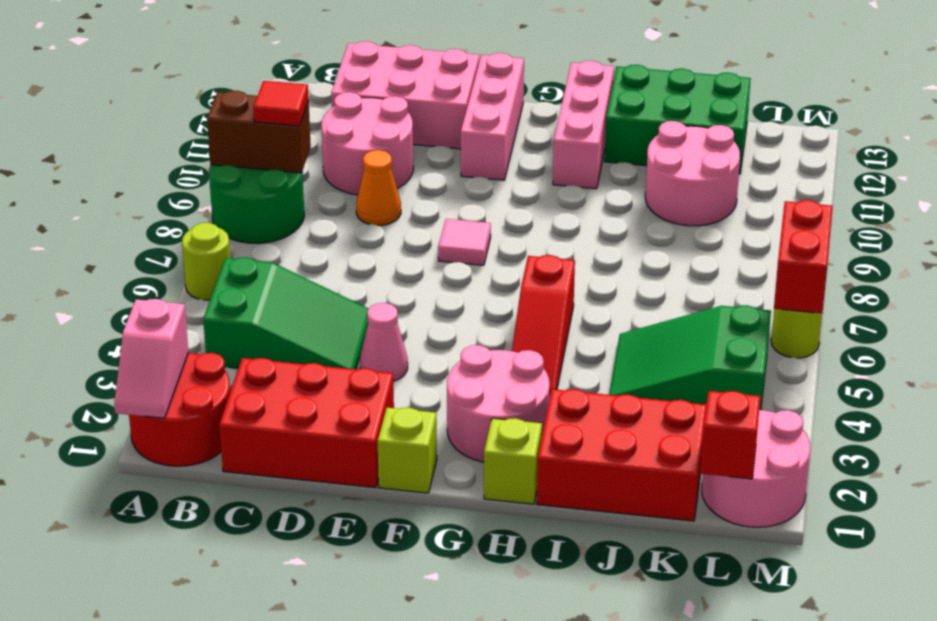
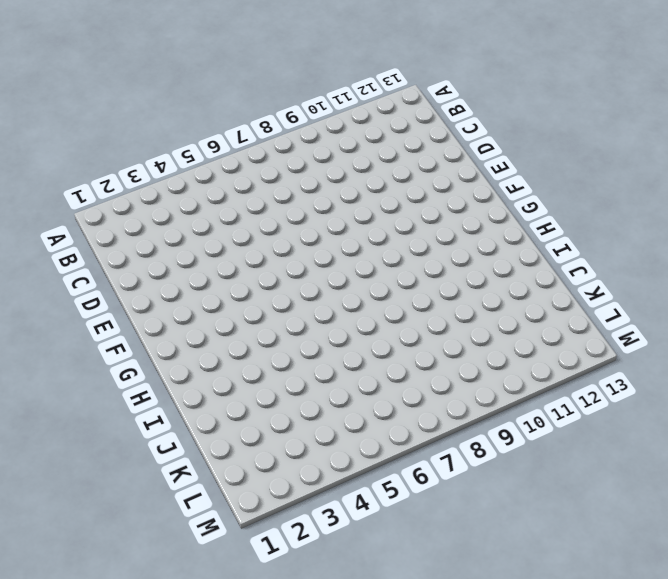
none -> red 2x2 round brick [129,353,230,466]
none -> lime 1x1 round brick [182,223,230,300]
none -> green 2x2 round brick [209,165,304,243]

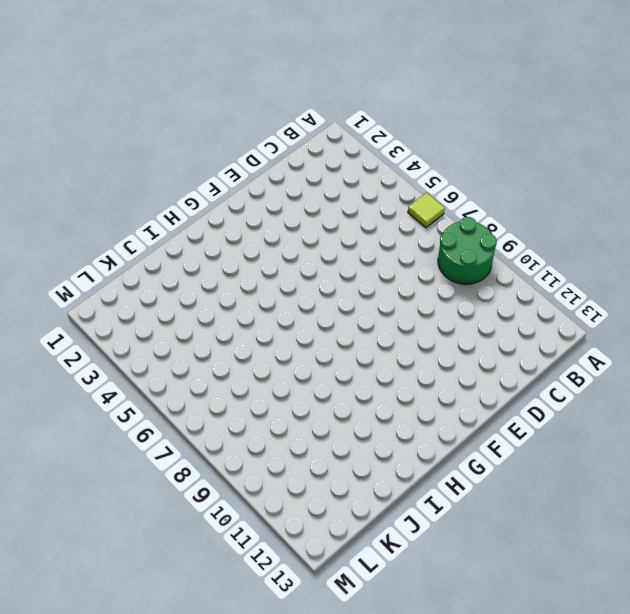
lime 1x1 tile [408,193,445,228] -> lime 1x1 round brick [182,223,230,300]
none -> red 2x2 round brick [129,353,230,466]
none -> green 2x3 slope [203,257,369,369]
none -> red 2x3 brick [219,358,394,488]

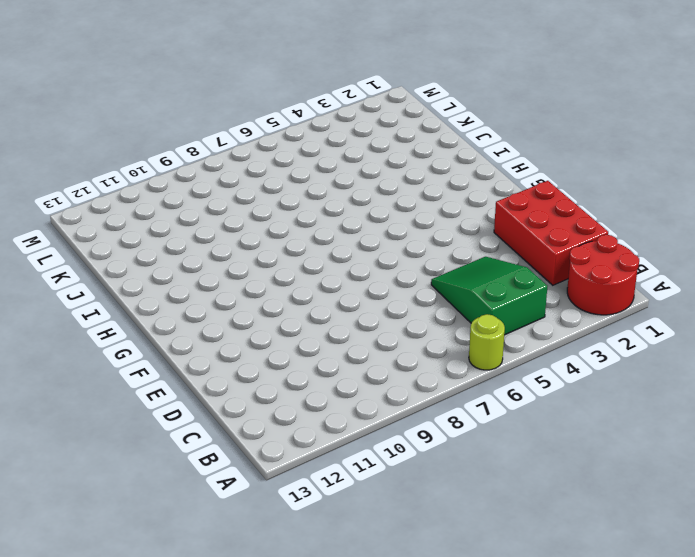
none -> green 2x2 round brick [209,165,304,243]
none -> pink 2x2 round brick [321,92,413,195]
none -> pink 2x3 brick [331,41,479,149]

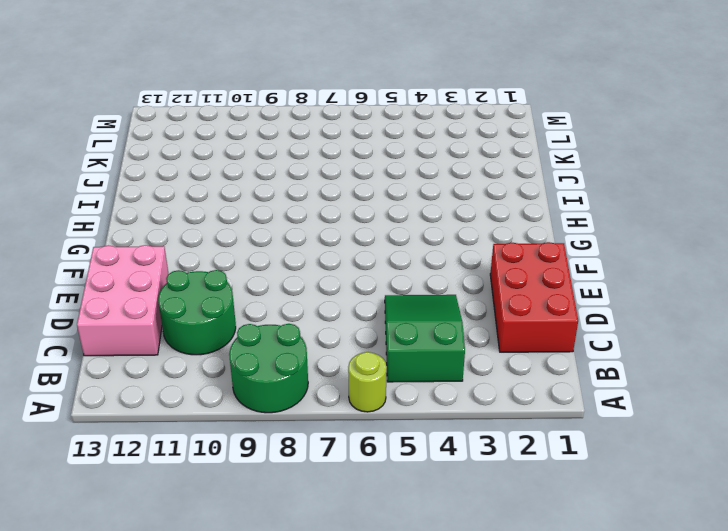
green 2x2 round brick [158,270,236,355] -> pink 2x2 round brick [321,92,413,195]
none -> red 2x2 round brick [129,353,230,466]
none -> orange 1x1 cone [356,150,401,225]
none -> pink 1x1 cone [360,303,408,381]

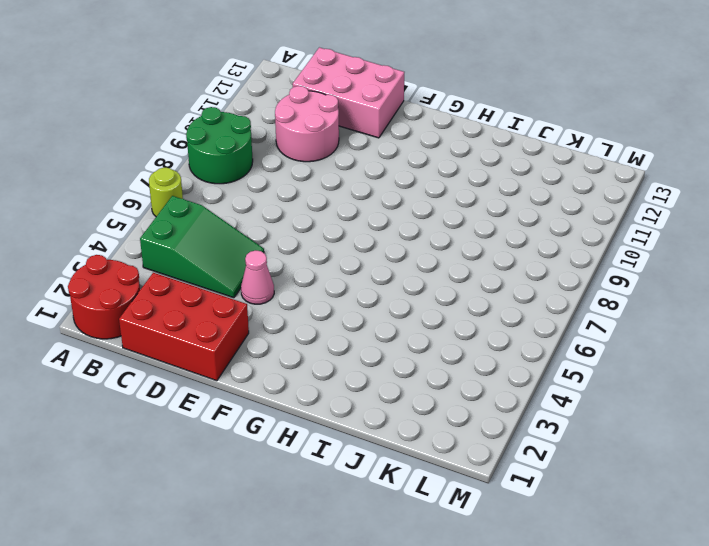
none -> orange 1x1 cone [356,150,401,225]
none -> lime 1x1 brick [378,408,437,493]
none -> pink 1x1 tile [438,219,491,265]

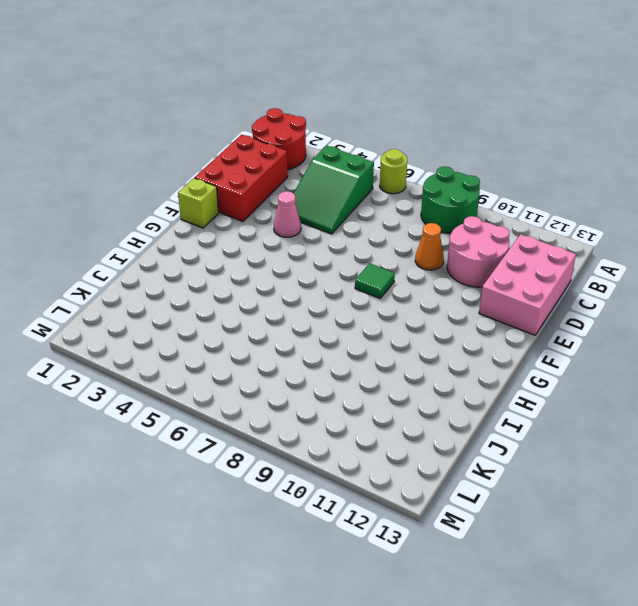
green 1x1 tile [355,263,395,299] -> pink 1x1 tile [438,219,491,265]
none -> pink 1x3 brick [461,53,524,180]
none -> pink 2x2 round brick [447,345,550,462]
none -> lime 1x1 brick [484,418,542,504]

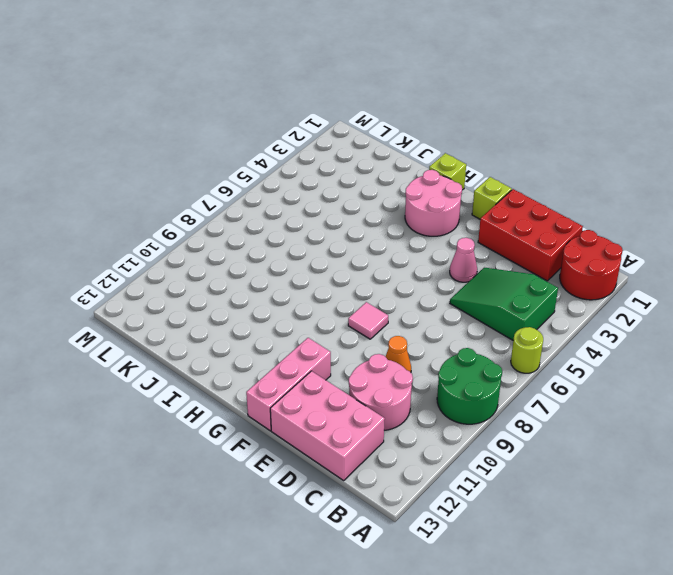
none -> red 1x3 slope [512,255,575,399]
none -> pink 1x3 brick [553,61,614,189]
none -> red 2x3 brick [537,389,706,521]

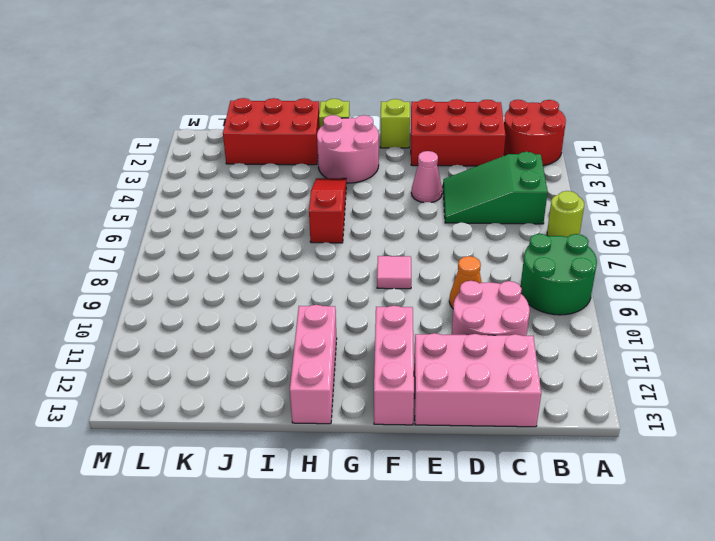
none -> green 2x3 brick [604,65,751,174]
none -> green 2x3 slope [609,305,771,410]
none -> pink 2x2 round brick [645,121,740,226]

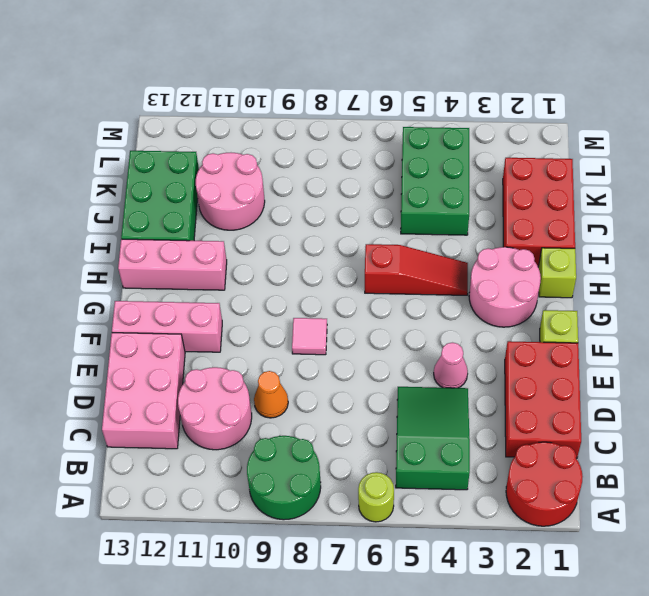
green 2x3 brick [401,127,469,235] -> green 2x3 slope [609,305,771,410]
none -> pink 2x2 round brick [702,410,810,527]
none -> lime 1x1 round brick [771,309,822,358]
none -> pink 1x2 slope [114,299,189,418]

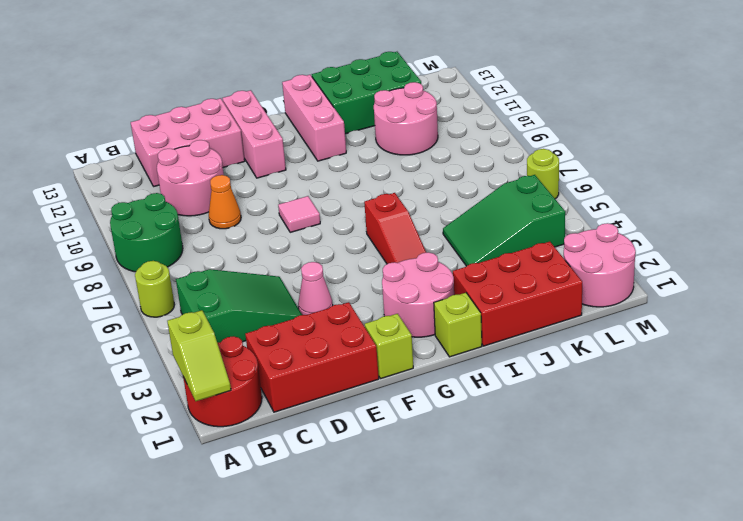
lime 1x2 slope [167,310,231,401] -> pink 1x2 slope [114,299,189,418]
none -> brown 1x2 brick [207,91,311,173]
none -> red 1x1 brick [700,391,760,479]
none -> red 1x2 brick [774,200,833,313]

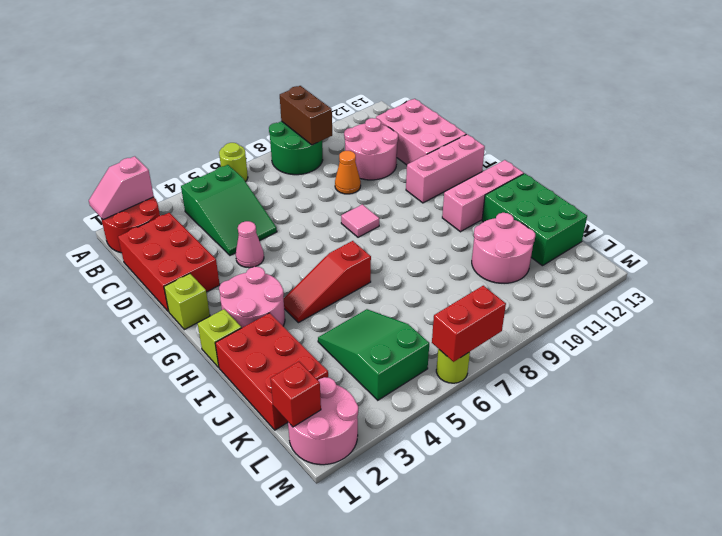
none -> red 1x1 tile [253,81,309,126]

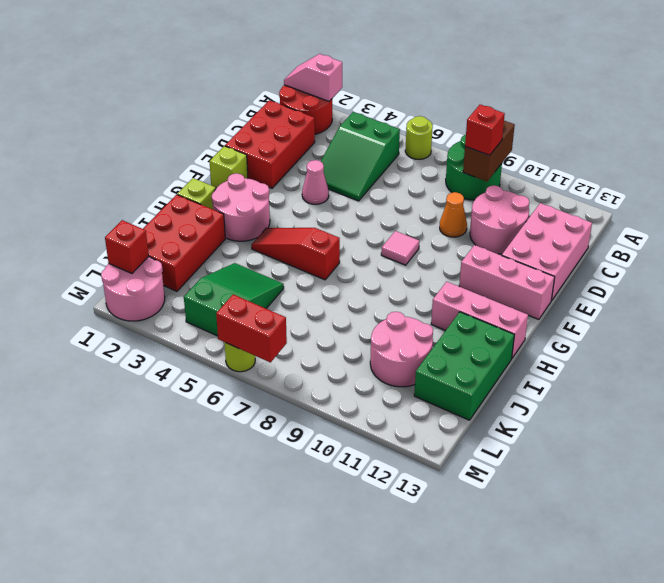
red 1x1 brick [465,105,505,155] -> red 1x1 tile [253,81,309,126]

